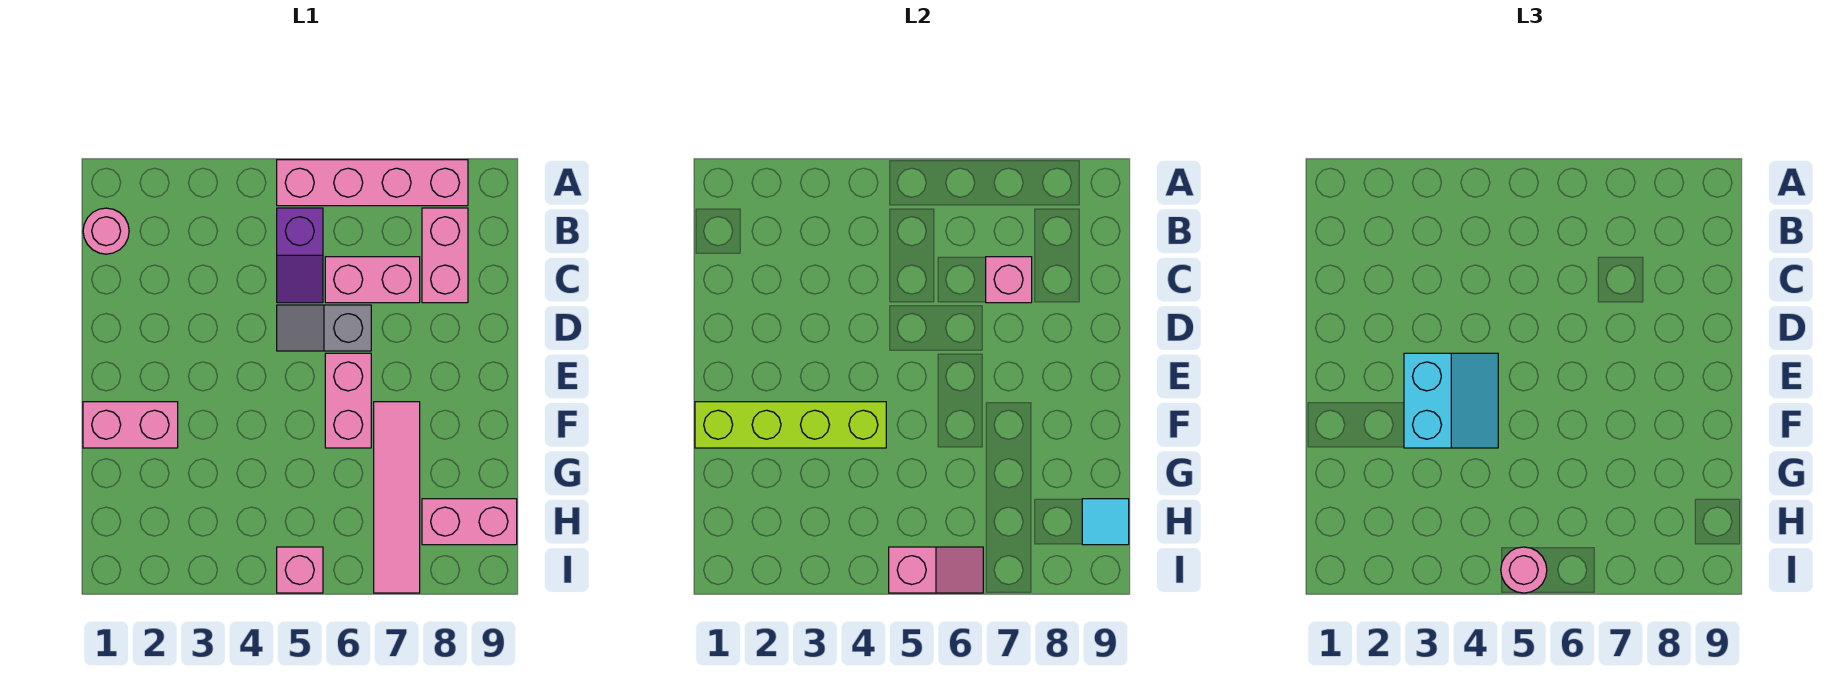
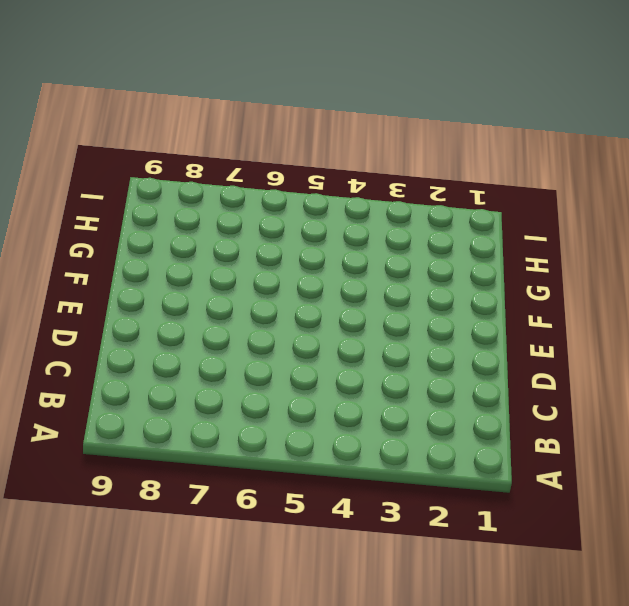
none -> pink 1x4 brick [277,160,468,206]
none -> pink 1x1 round brick [83,208,129,254]
none -> purple 1x2 slope [277,208,323,303]

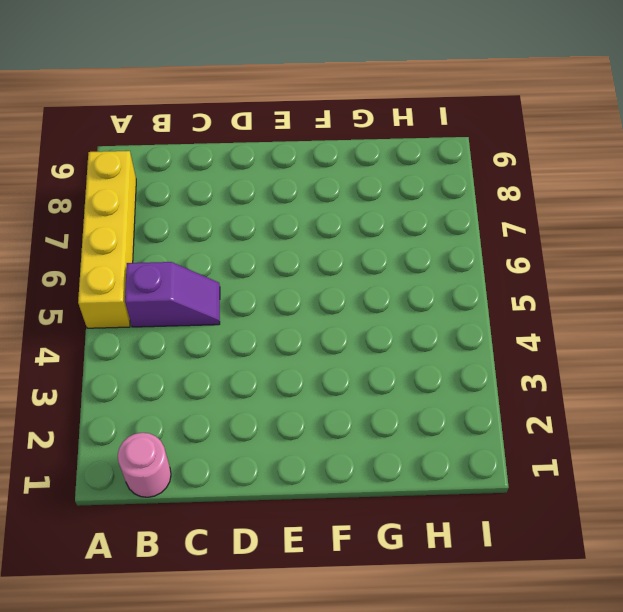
yellow 1x4 brick [78,151,136,328] -> pink 1x4 brick [277,160,468,206]
none -> pink 1x2 brick [422,208,468,303]
none -> pink 1x2 brick [325,257,420,303]
none -> grey 1x2 slope [277,305,371,351]

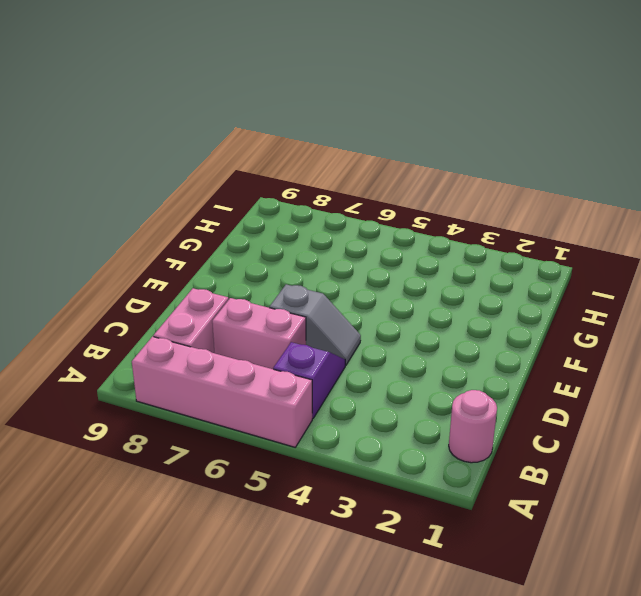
none -> pink 1x2 brick [325,353,371,448]
none -> pink 1x2 brick [83,402,178,448]
none -> pink 1x4 tile [374,402,420,593]

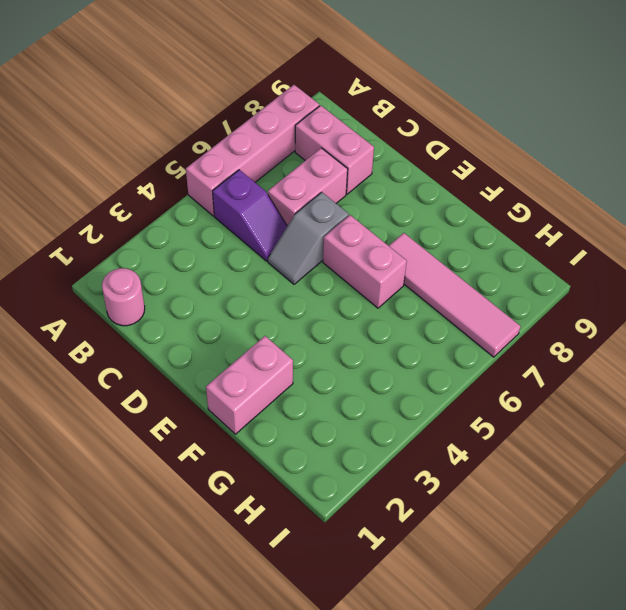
none -> pink 1x2 brick [422,499,517,545]
none -> pink 1x1 brick [277,547,323,593]
none -> pink 1x1 brick [986,257,1032,303]

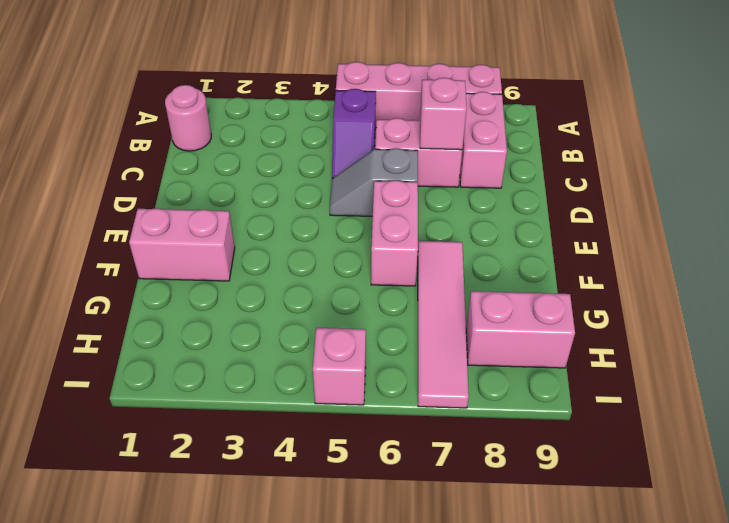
none -> lime 1x4 brick [695,402,886,448]
none -> cyan 1x1 tile [1082,499,1129,545]
none -> pink 1x2 slope [889,547,983,593]

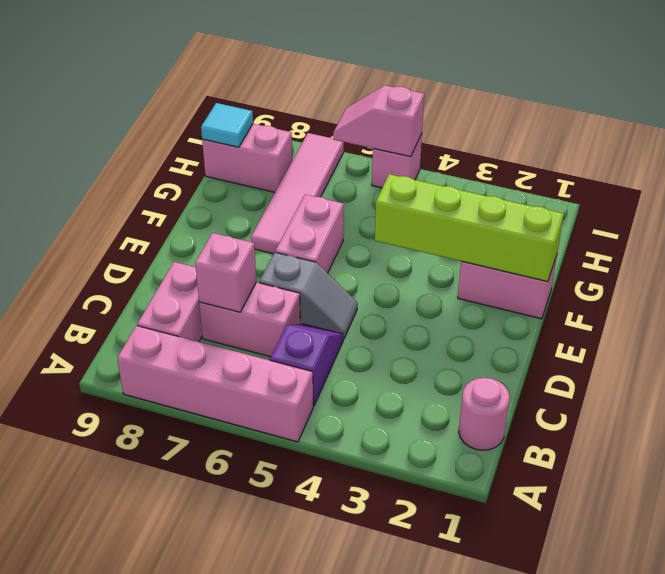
none -> cyan 2x2 slope [1404,353,1498,448]
none -> pink 1x1 round brick [1501,547,1547,593]

